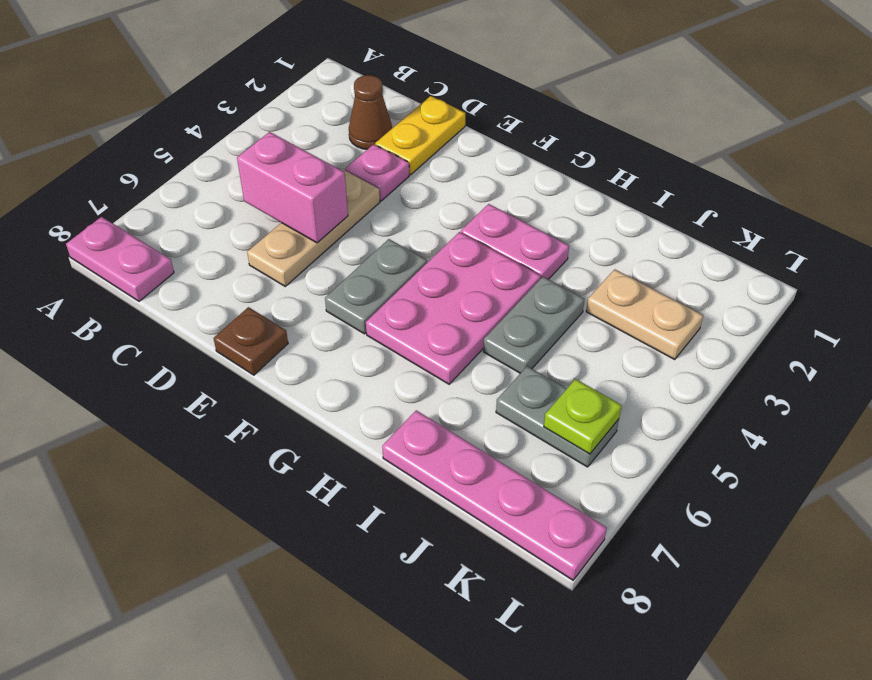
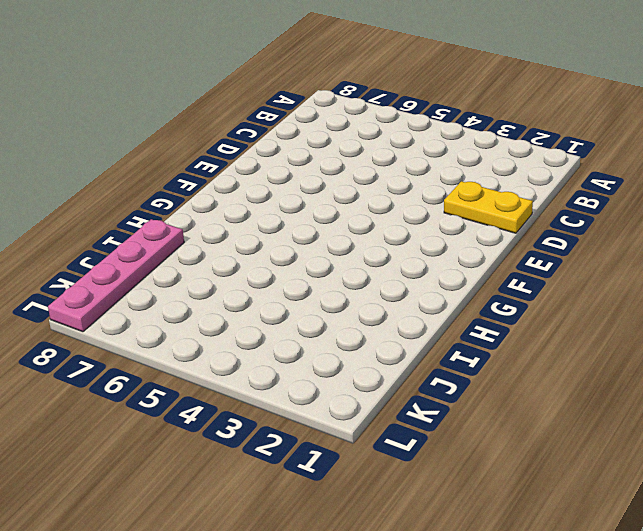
none -> pink 1x2 plate [66,217,174,301]
none -> brown 1x1 cone [349,75,392,149]
none -> pink 1x1 plate [345,144,409,201]

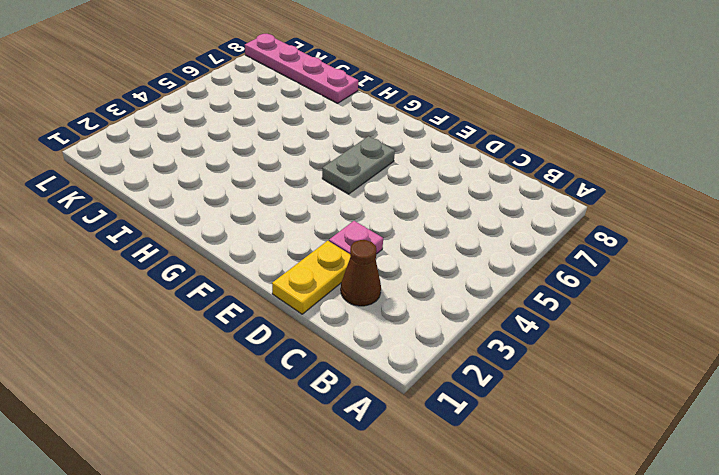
none -> pink 1x2 plate [66,217,174,301]
none -> tan 1x3 plate [247,170,380,286]
none -> brown 1x1 plate [213,307,288,375]

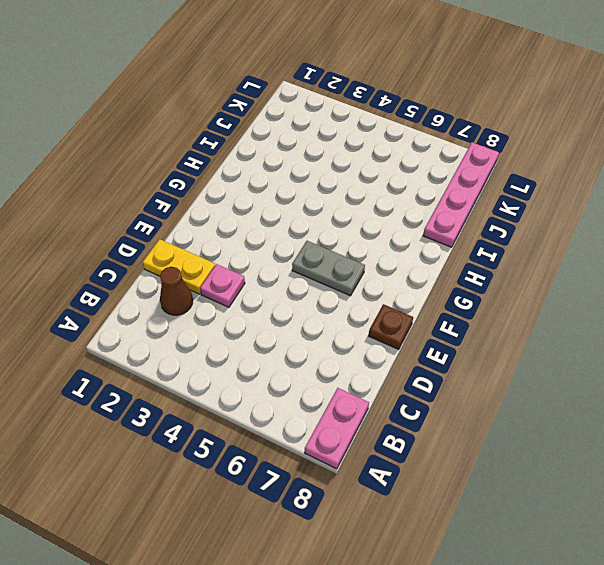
none -> tan 1x3 plate [247,170,380,286]
none -> pink 1x2 plate [461,204,569,279]
none -> pink 2x3 plate [366,232,541,384]

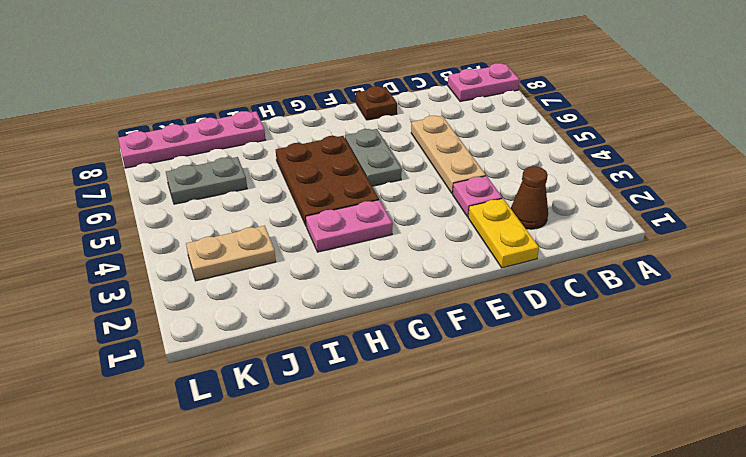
brown 2x3 plate [276,136,379,227] -> pink 2x3 plate [366,232,541,384]
none -> grey 1x2 plate [483,277,585,373]
none -> pink 1x2 brick [237,132,348,243]
none -> lime 1x1 plate [544,379,622,454]

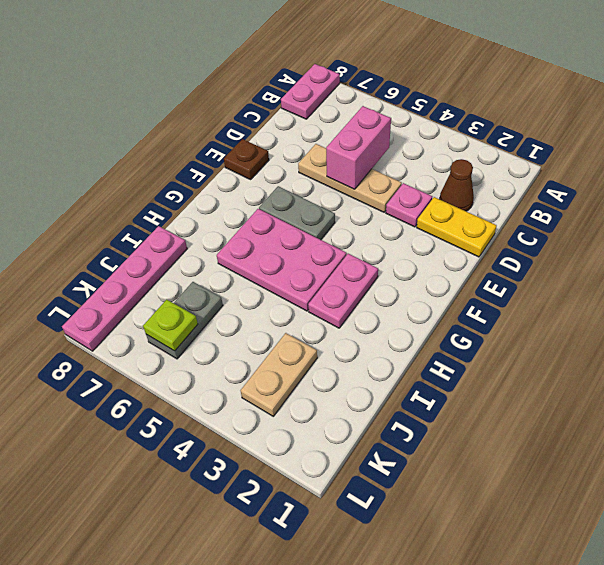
none -> grey 1x2 plate [483,277,585,373]

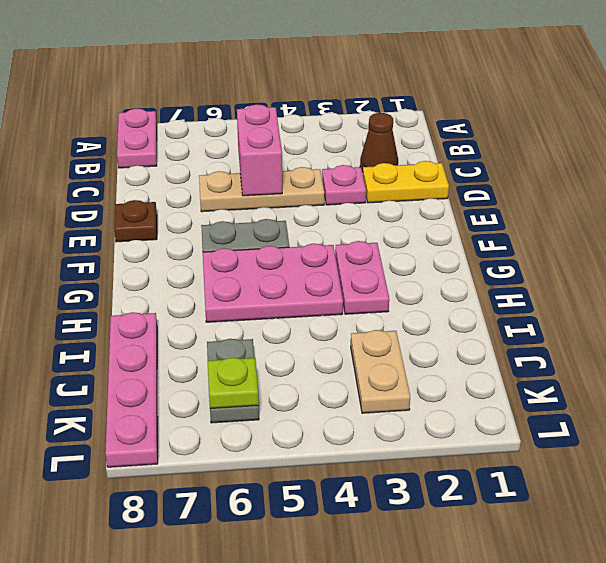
none -> grey 1x2 plate [483,277,585,373]

